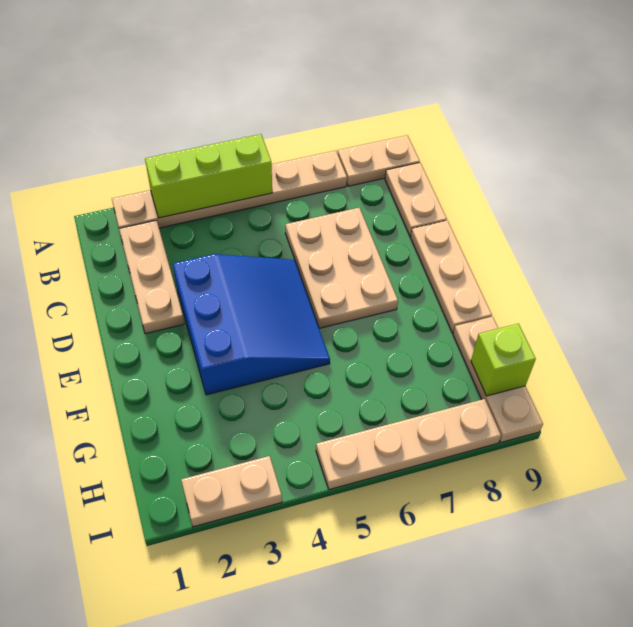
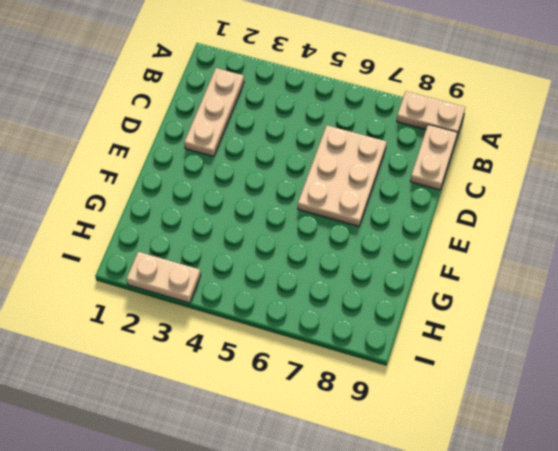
none -> tan 1x6 plate [112,151,347,228]
none -> blue 3x3 slope [173,254,330,395]
none -> tan 1x3 plate [411,220,492,333]

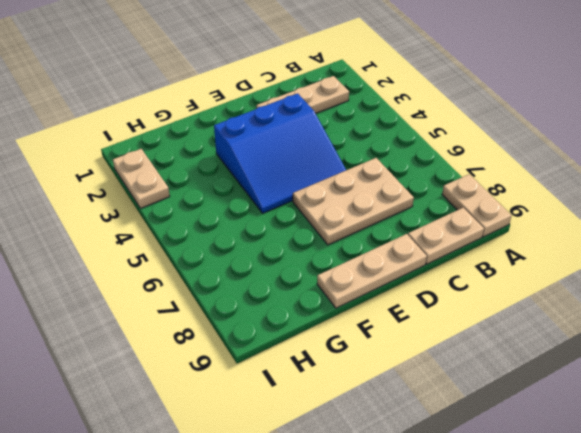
none -> tan 1x6 plate [112,151,347,228]
none -> tan 1x3 plate [453,317,543,442]
none -> tan 1x4 plate [316,399,501,490]

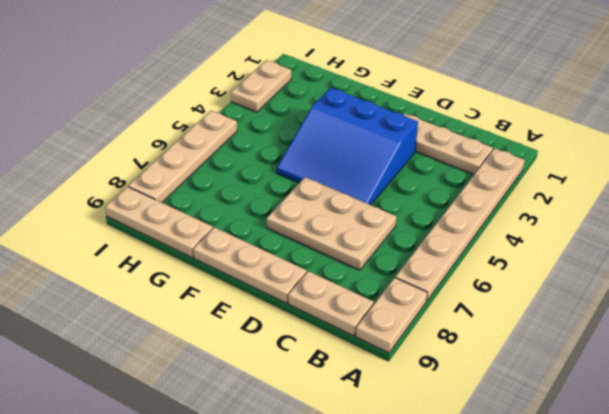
none -> lime 1x3 brick [145,134,272,218]
none -> lime 1x1 brick [471,323,536,396]

